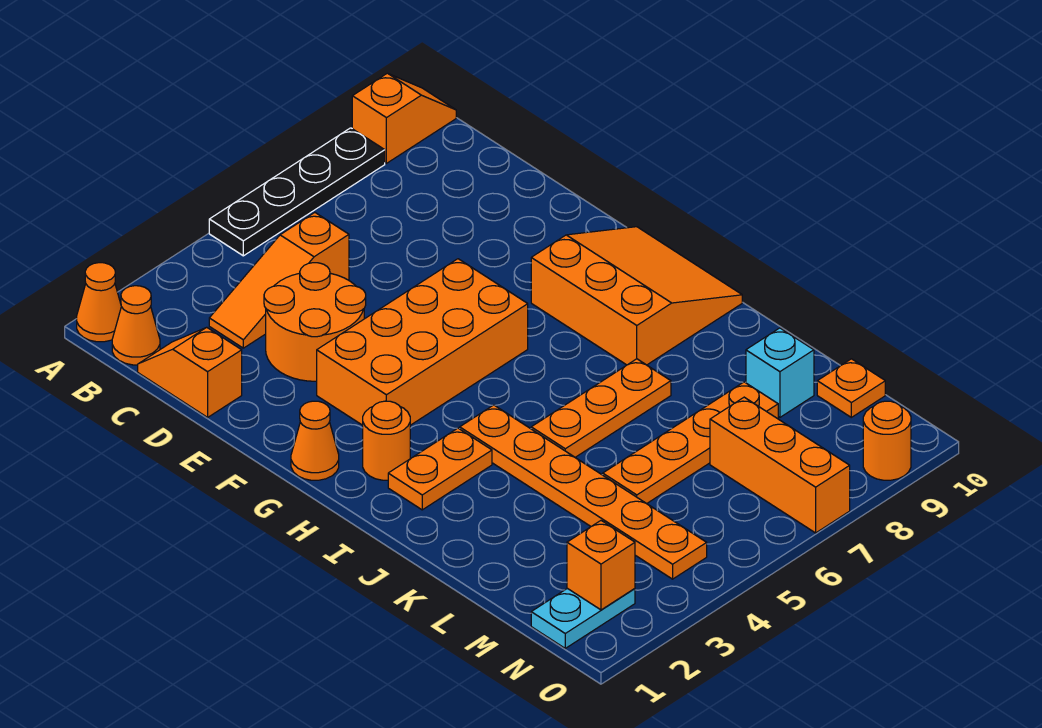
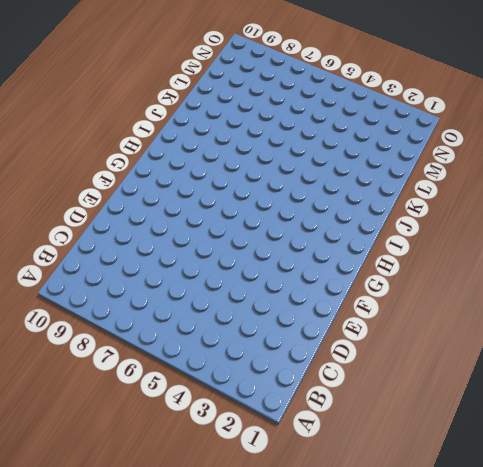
none -> orange 1x1 cone [77,263,121,342]
none -> black 1x4 plate [209,128,385,256]
none -> orange 1x2 slope [352,73,456,163]

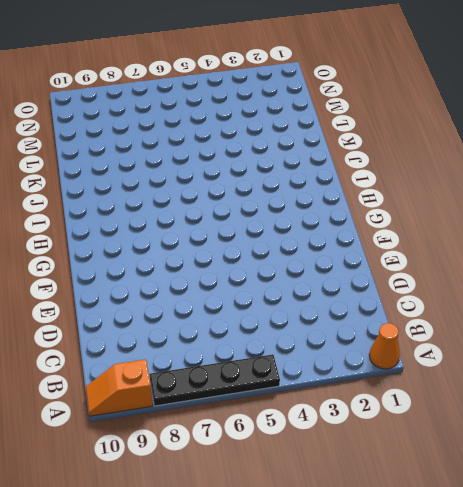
none -> orange 1x1 cone [112,286,160,365]
none -> orange 1x2 slope [138,327,242,417]
none -> orange 1x3 slope [209,213,349,348]

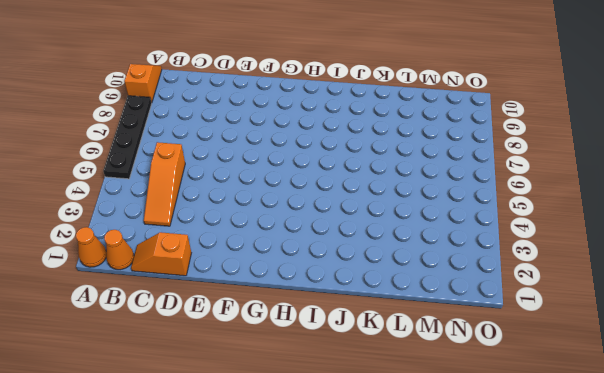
none -> orange 2x2 round brick [264,263,366,381]
none -> orange 2x4 brick [317,259,528,425]
none -> orange 1x1 cone [291,401,339,480]

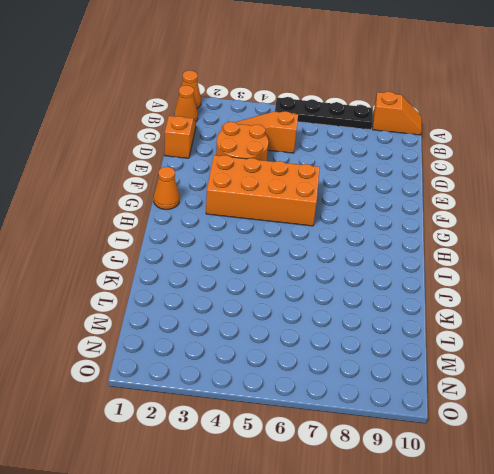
none -> orange 3x3 slope [531,227,742,365]
none -> orange 1x1 round brick [363,401,410,480]
none -> orange 1x2 plate [388,428,492,510]

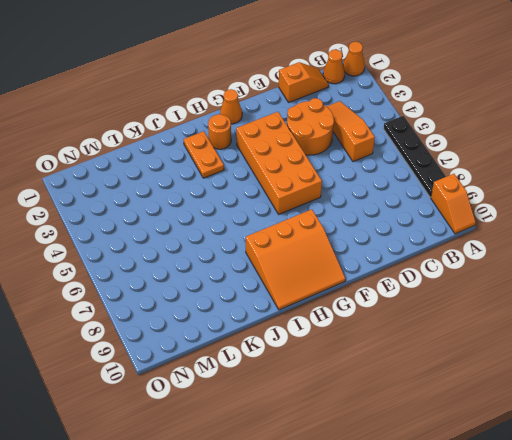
none -> orange 1x6 plate [460,405,707,579]
none -> orange 1x3 plate [531,359,671,457]
none -> orange 1x4 plate [603,382,778,504]

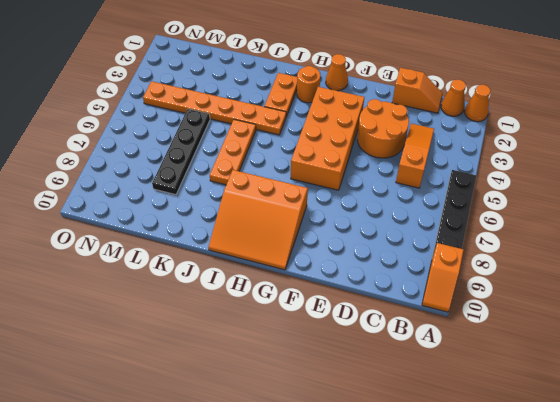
black 1x4 plate [152,109,210,195] -> orange 1x4 plate [603,382,778,504]
none -> cyan 1x1 brick [746,328,814,417]
none -> orange 1x3 brick [710,397,850,533]
none -> orange 1x1 plate [817,359,885,417]

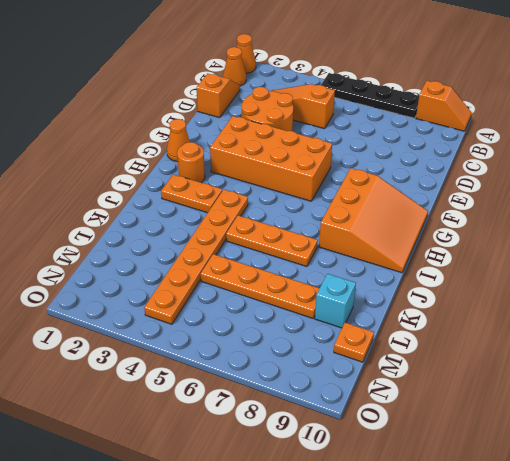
none -> orange 1x3 brick [710,397,850,533]
none -> cyan 1x2 plate [531,588,635,648]
none -> orange 1x1 round brick [863,401,911,480]

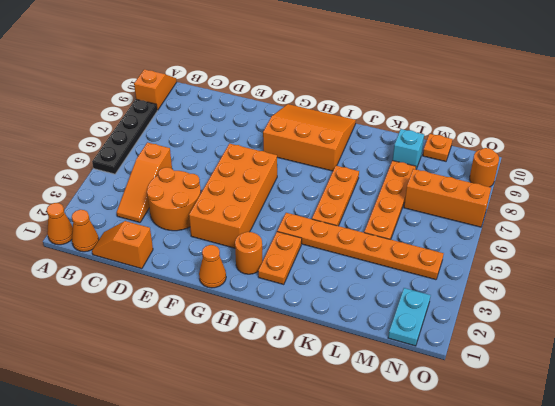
none -> orange 1x1 brick [567,521,635,610]

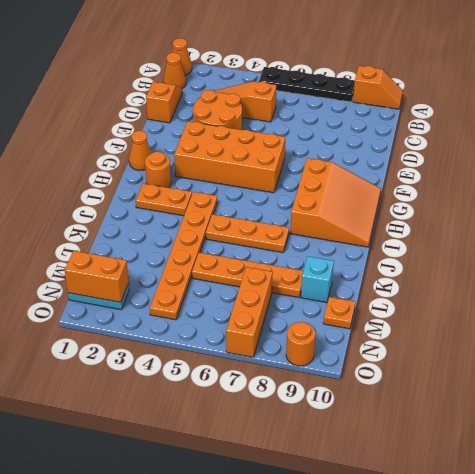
orange 1x2 brick [65,251,129,302] -> orange 1x1 brick [567,521,635,610]

